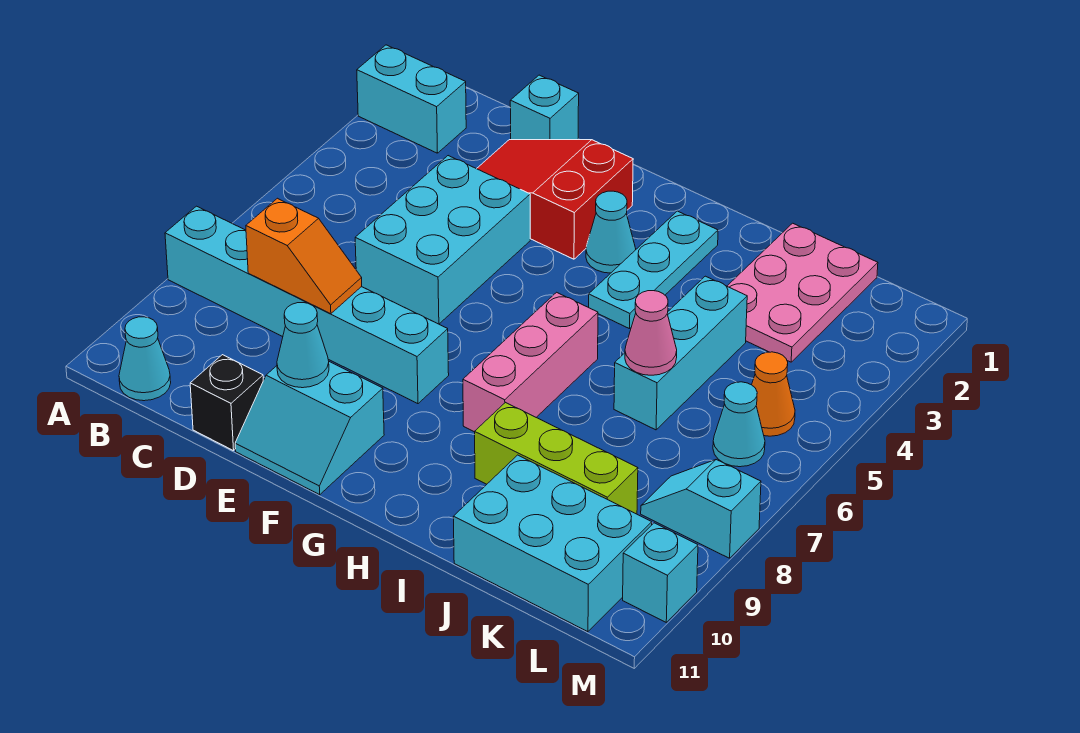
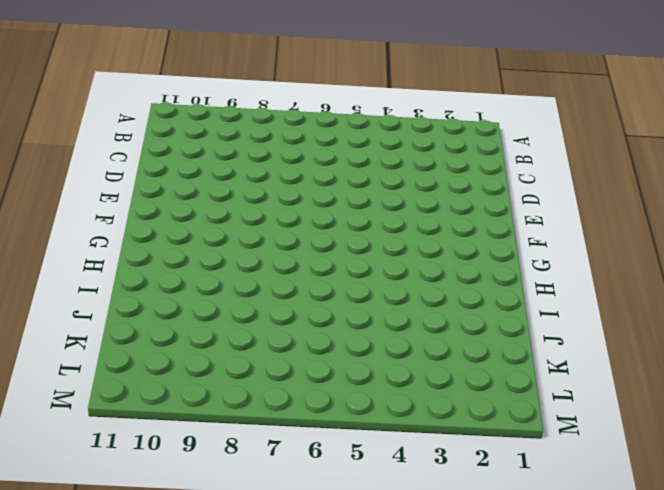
none -> cyan 1x2 brick [357,45,466,153]
none -> cyan 1x6 brick [165,206,449,404]
none -> cyan 1x1 cone [119,317,171,401]

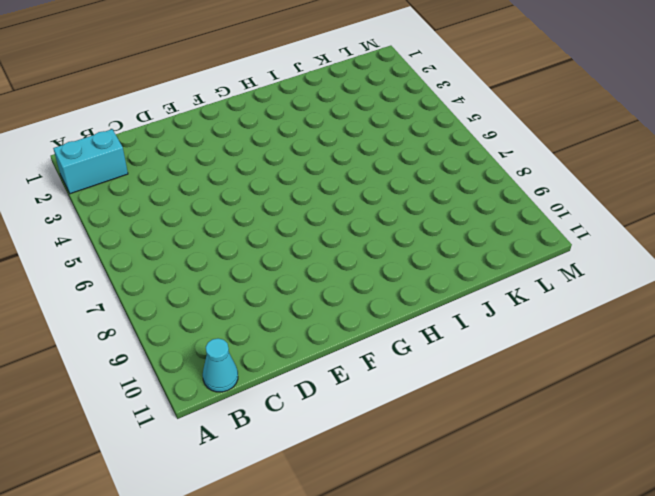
none -> cyan 1x6 brick [165,206,449,404]
none -> cyan 1x1 brick [510,75,579,140]
none -> red 2x3 slope [477,140,633,259]

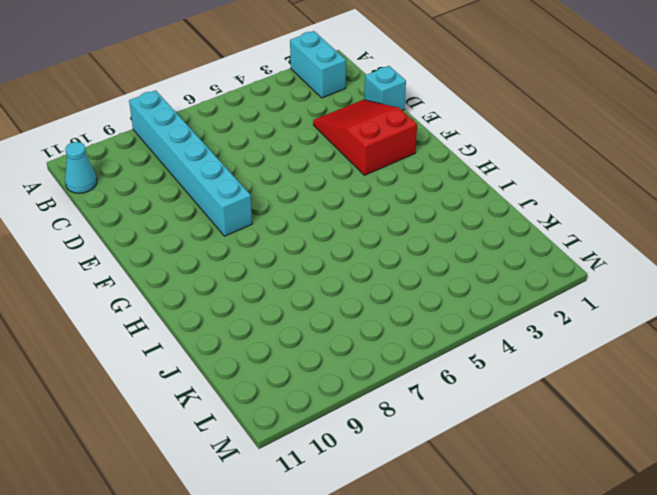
none -> cyan 2x3 brick [355,156,530,324]
none -> black 1x1 brick [190,355,263,451]
none -> cyan 2x2 slope [235,362,384,495]

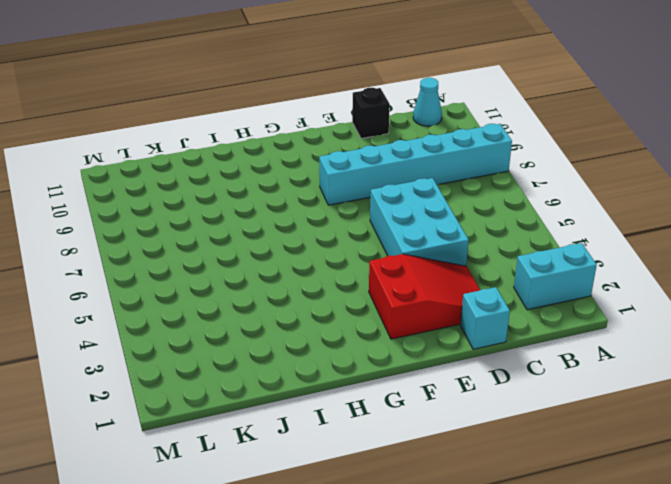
none -> cyan 2x2 slope [235,362,384,495]
none -> cyan 1x1 cone [586,191,636,273]
none -> cyan 1x3 plate [589,211,718,329]

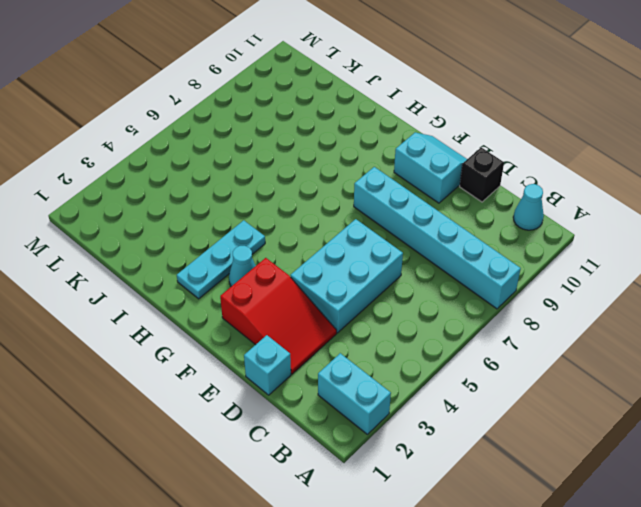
none -> pink 1x3 brick [463,292,598,432]
none -> lime 1x3 brick [475,403,638,514]
none -> pink 2x3 plate [727,223,878,362]

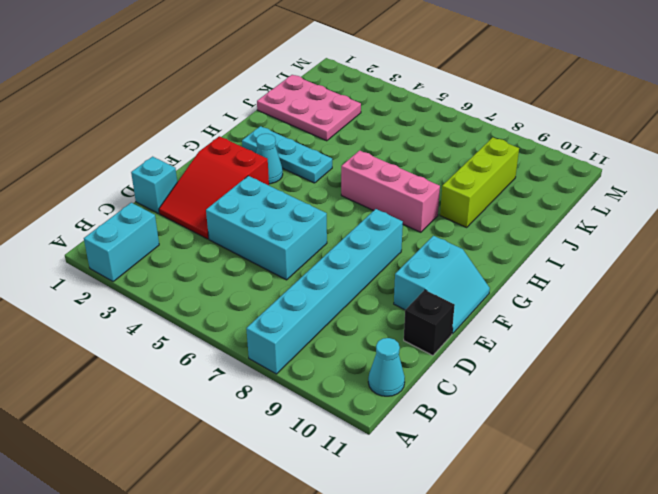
none -> cyan 1x3 brick [614,276,747,430]
none -> cyan 2x3 brick [453,455,652,632]
none -> orange 1x1 cone [752,352,795,436]

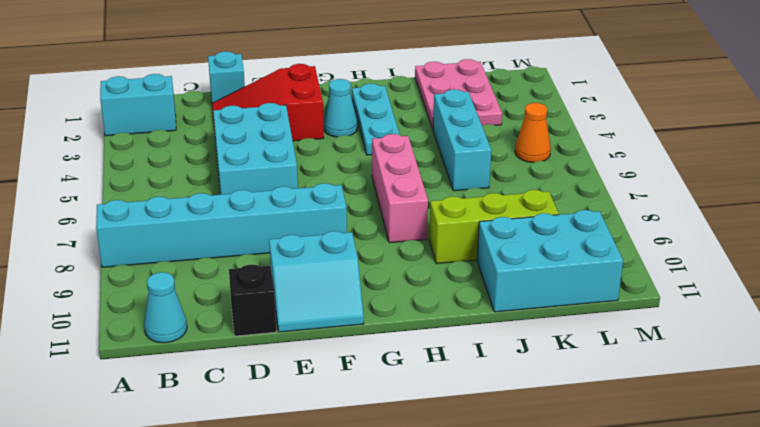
none -> cyan 1x1 cone [713,382,765,467]
none -> cyan 1x2 slope [641,460,761,558]
none -> cyan 1x1 brick [623,523,698,622]

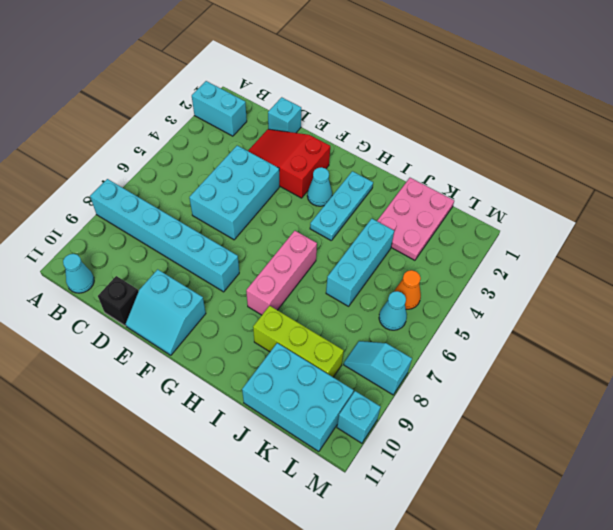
none -> orange 1x2 slope [246,198,362,314]
none -> cyan 1x1 cone [277,303,329,388]
none -> pink 1x1 cone [625,291,677,375]

